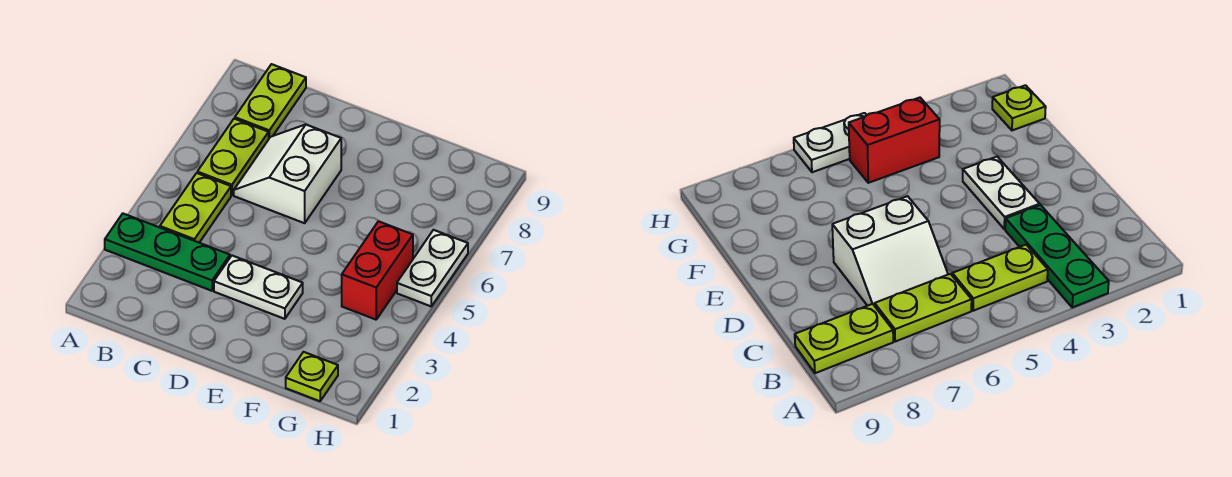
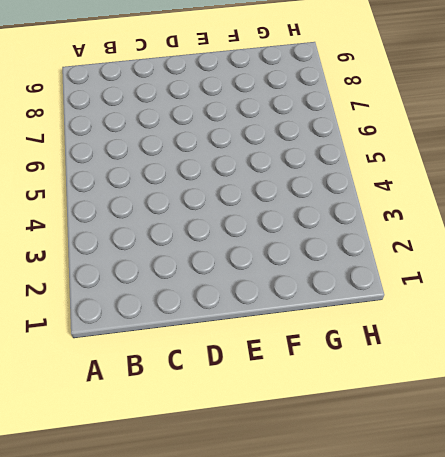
none -> green 1x3 plate [105,214,230,291]
none -> lime 1x2 plate [160,173,231,243]

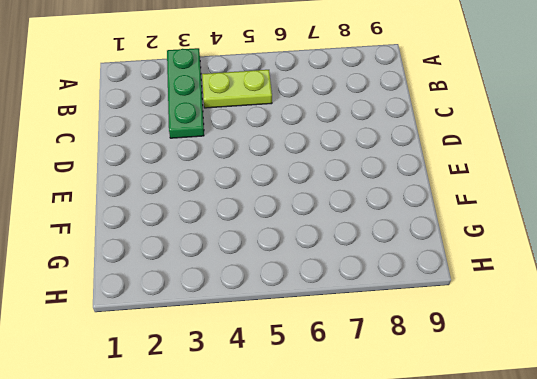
none -> lime 1x2 plate [197,119,269,195]
none -> lime 1x2 plate [235,64,306,138]

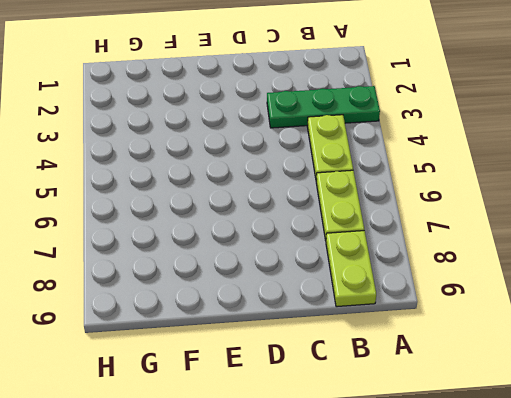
none -> white 2x2 slope [234,125,341,223]
none -> white 1x2 plate [214,256,303,319]

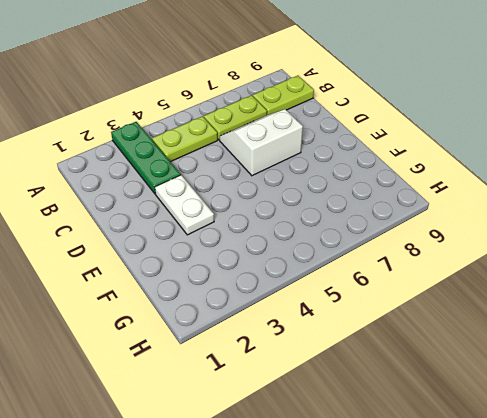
none -> lime 1x1 plate [286,352,338,401]
none -> red 1x2 brick [342,221,413,320]

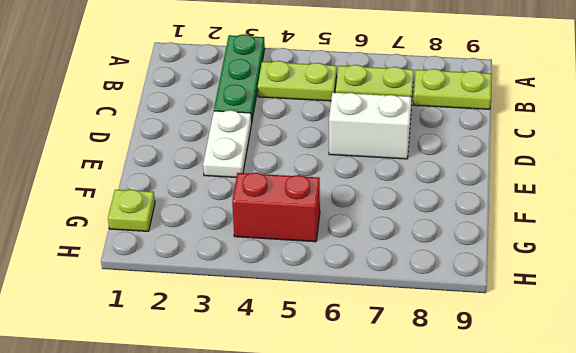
none -> white 1x2 plate [397,230,468,306]

